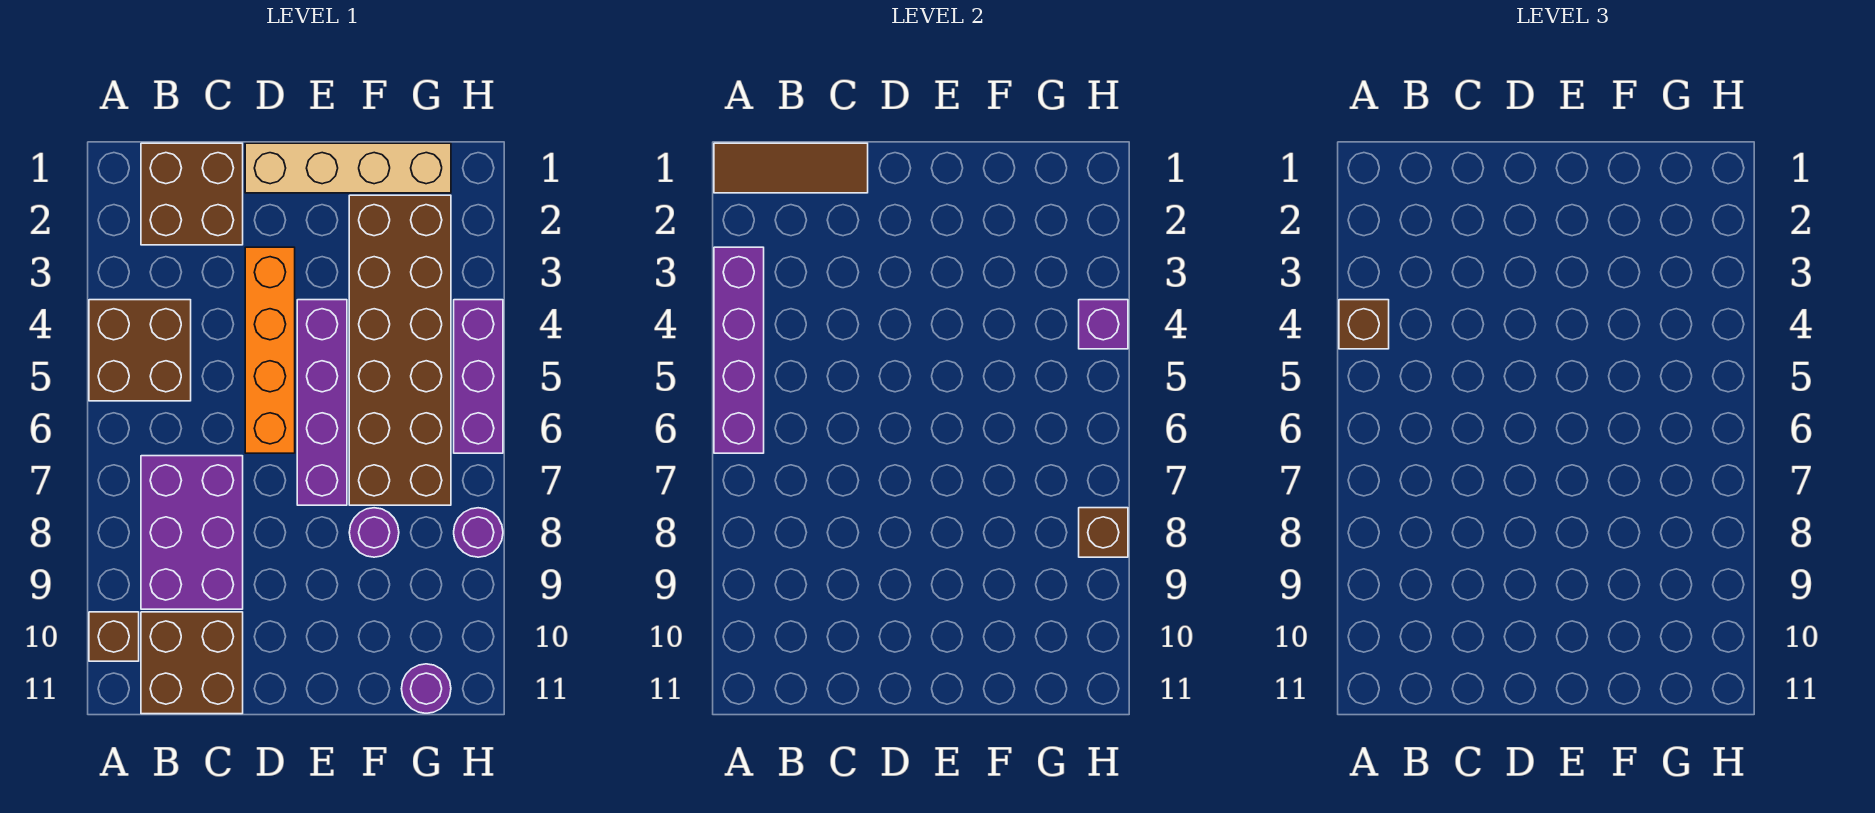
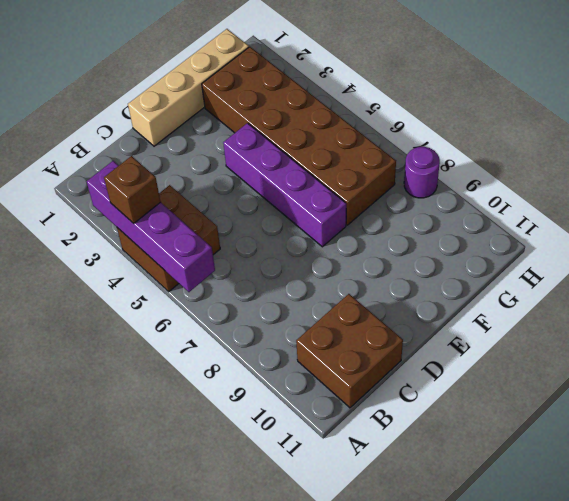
none -> brown 1x1 brick [89,612,139,661]
none -> brown 2x2 brick [141,143,243,245]
none -> purple 2x3 brick [141,456,243,609]

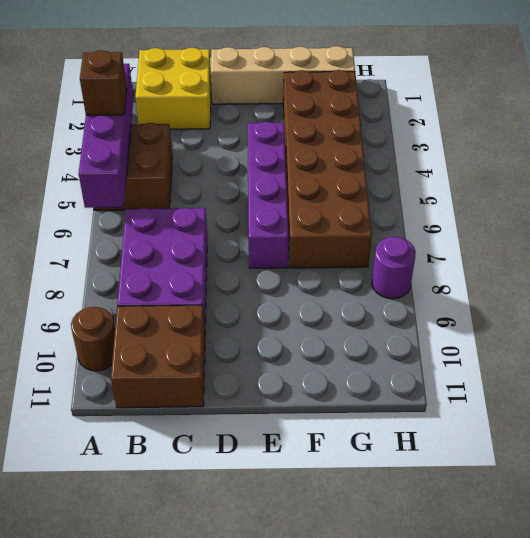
brown 1x1 round brick [71,307,115,371] -> brown 1x1 brick [89,612,139,661]
yellow 2x2 brick [135,48,211,129] -> brown 2x2 brick [141,143,243,245]
none -> orange 1x4 brick [245,247,295,453]
none -> purple 1x1 round brick [349,508,399,557]
none -> purple 1x1 round brick [401,664,451,713]

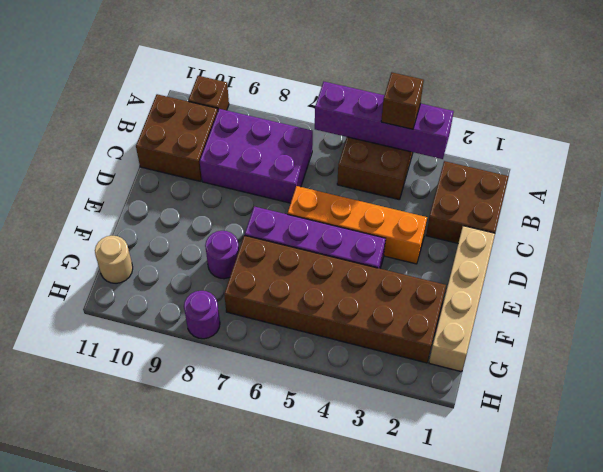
tan 1x1 round brick [95,236,133,283] -> purple 1x1 round brick [401,664,451,713]
none -> purple 1x3 brick [454,300,503,453]
none -> brown 1x3 tile [714,143,868,193]
none -> purple 1x1 brick [1079,300,1128,349]

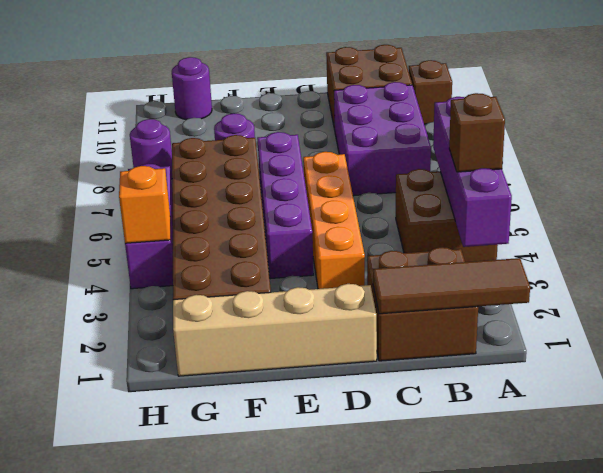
orange 1x1 brick [119,166,170,243] -> purple 1x1 brick [1079,300,1128,349]
none -> brown 1x1 brick [1079,508,1128,557]

